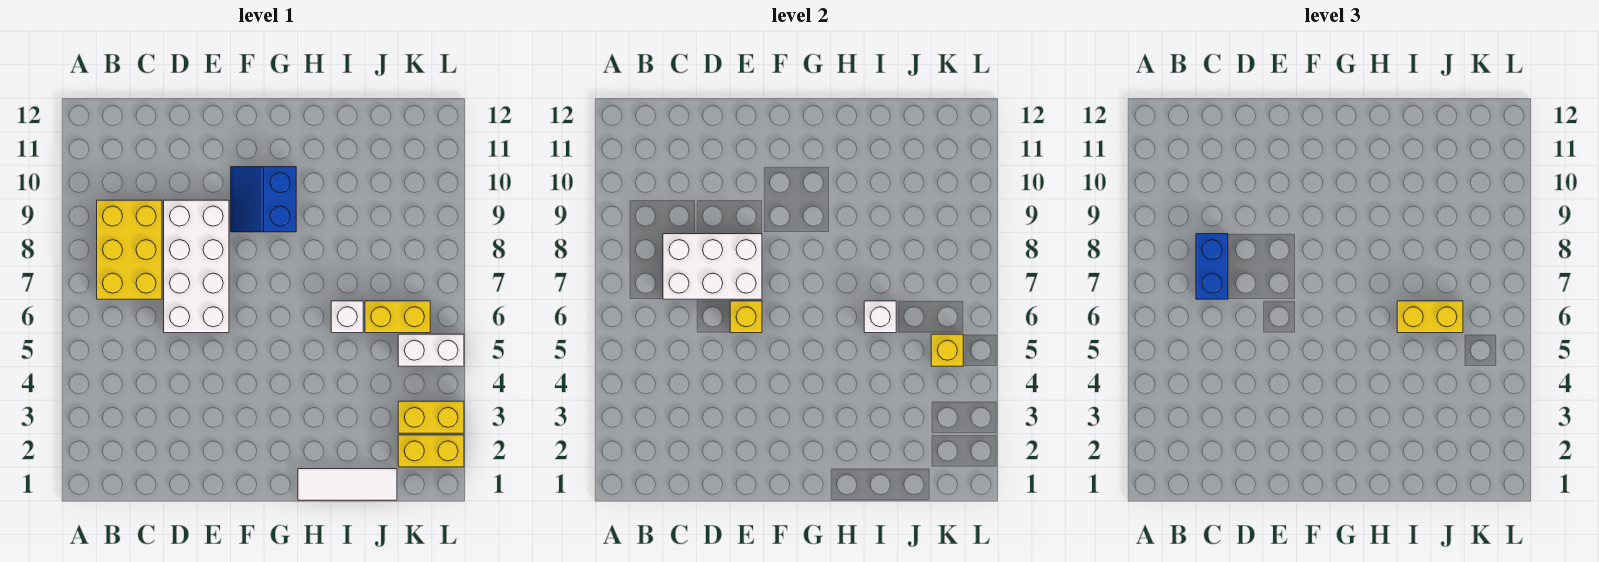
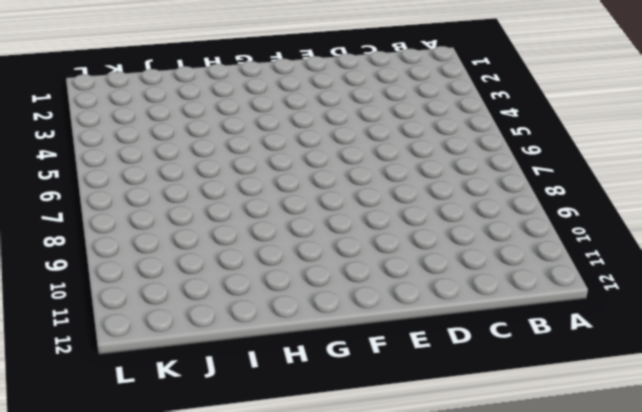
none -> yellow 2x3 brick [97,200,162,299]
none -> white 2x4 brick [164,200,229,333]
none -> blue 2x2 slope [231,167,296,232]

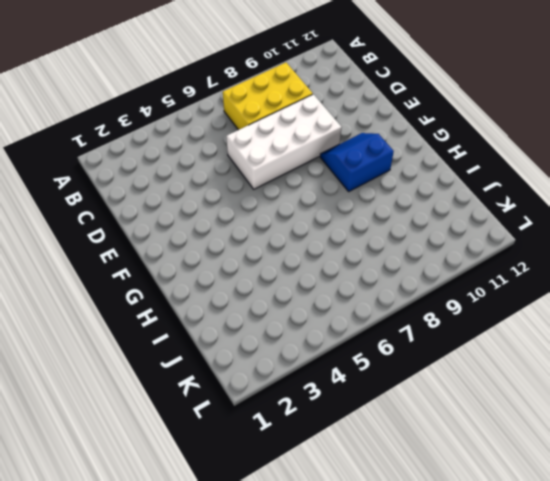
none -> white 1x3 tile [298,469,397,500]
none -> white 1x1 brick [331,301,363,333]
none -> yellow 1x2 brick [365,301,430,333]

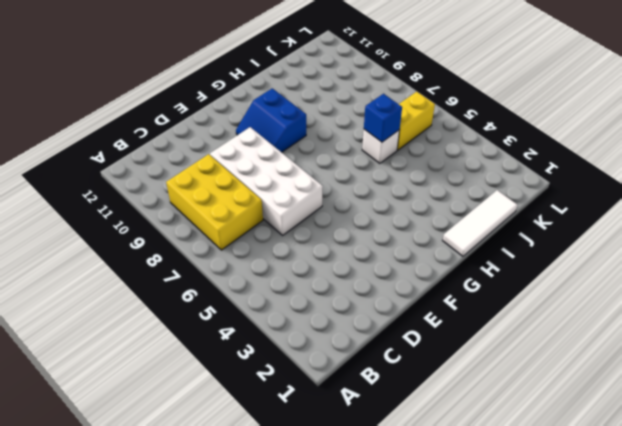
blue 1x1 brick [364,94,402,142] -> white 1x1 brick [864,301,896,333]
none -> yellow 1x2 brick [398,435,464,467]
none -> yellow 1x2 brick [398,401,464,433]
none -> white 1x2 brick [398,334,464,366]

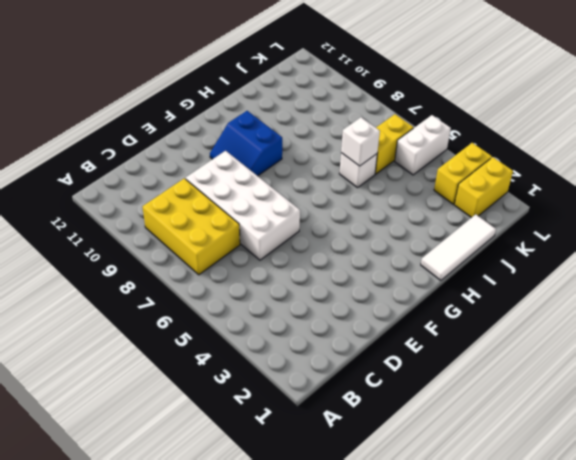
none -> white 2x3 brick [663,234,762,299]
none -> yellow 1x1 brick [730,301,762,333]
none -> yellow 1x1 brick [931,334,963,366]

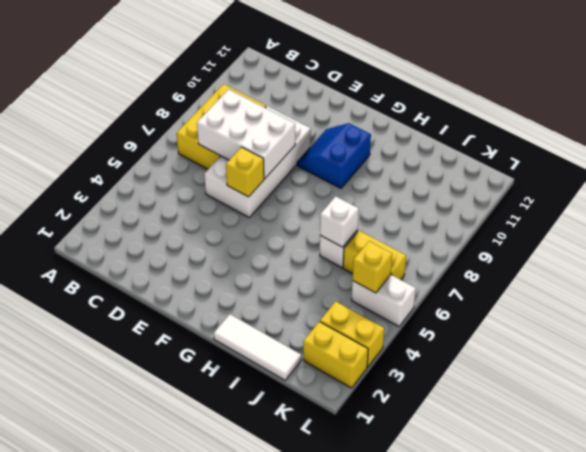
none -> blue 1x2 brick [1196,234,1228,299]
none -> yellow 1x2 brick [1397,301,1463,333]

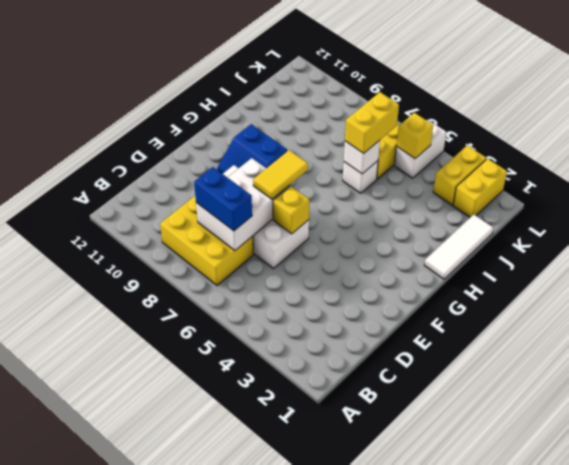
yellow 1x2 tile [253,150,308,199] -> none

